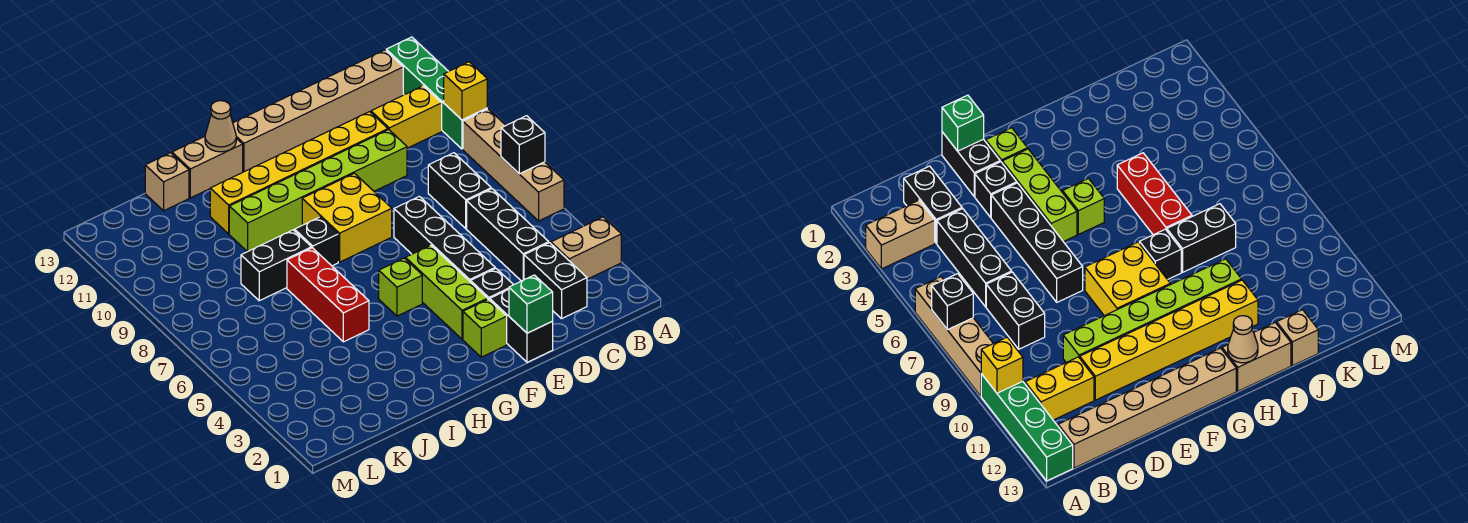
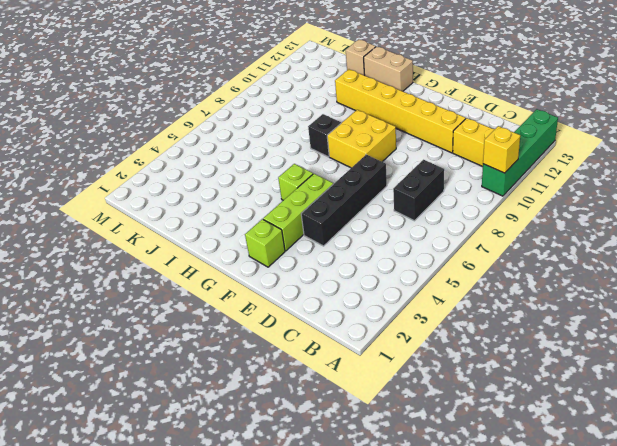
none -> tan 1x2 brick [551,217,621,279]
none -> tan 1x4 brick [463,109,564,221]
none -> tan 1x6 brick [233,50,403,172]

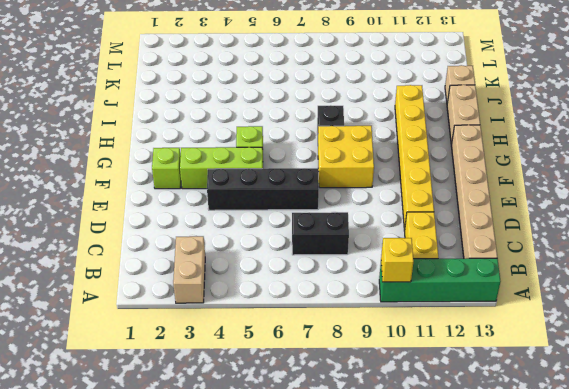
none -> tan 1x4 brick [463,109,564,221]
none -> black 1x2 brick [524,243,587,319]
none -> black 1x3 brick [467,189,549,281]

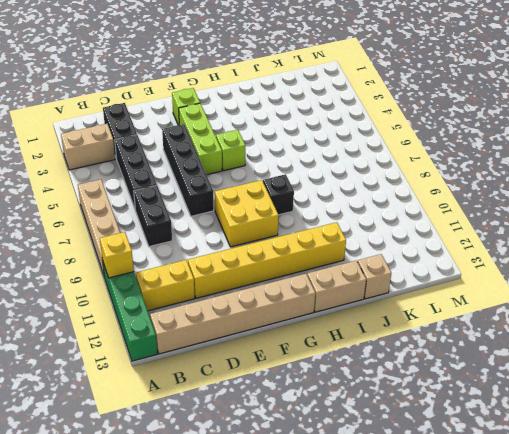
none -> lime 1x6 brick [229,130,407,252]
none -> black 1x2 brick [490,290,553,362]
none -> black 1x1 brick [471,268,513,300]

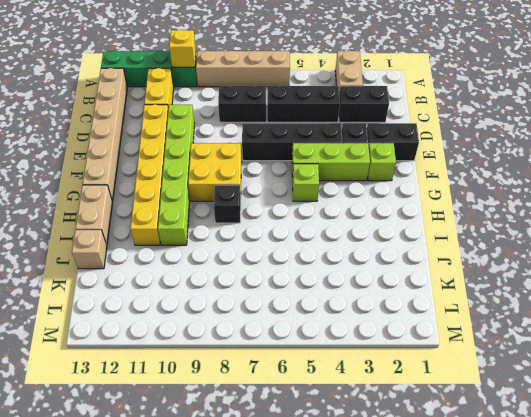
none -> red 1x3 brick [287,248,369,342]
none -> black 1x2 brick [241,230,311,301]
none -> black 1x1 brick [501,116,545,174]

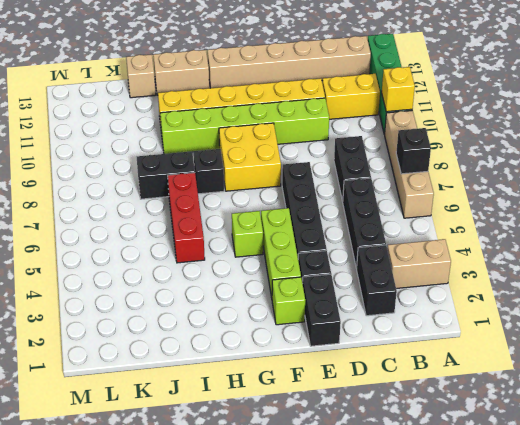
none -> green 1x1 brick [509,275,553,333]
none -> tan 1x1 cone [205,101,236,152]

